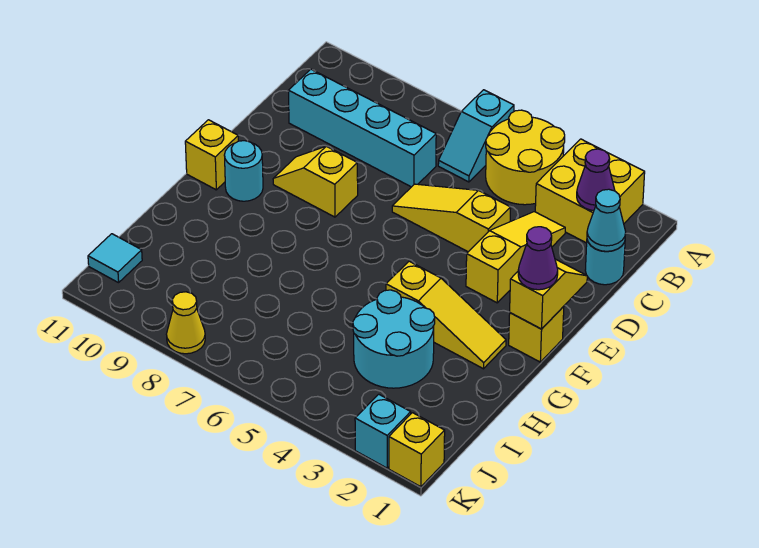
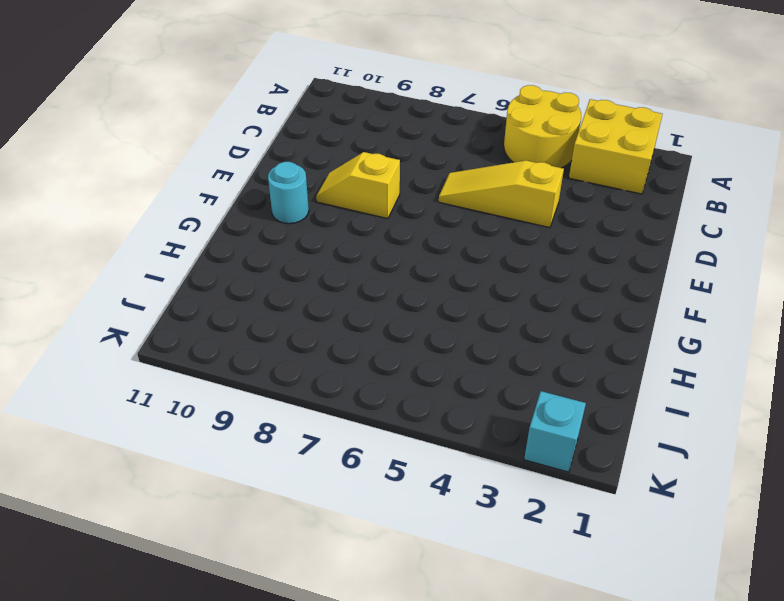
none -> cyan 1x2 slope [438,90,514,182]
none -> cyan 1x1 round brick [585,240,625,285]
none -> yellow 1x3 slope [466,212,565,303]

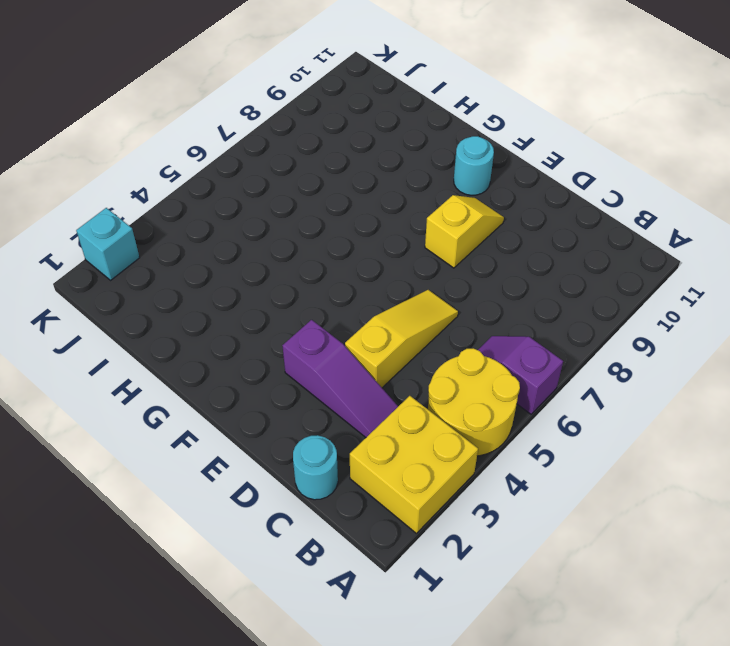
purple 1x2 slope [478,336,563,414] -> cyan 1x2 slope [438,90,514,182]
purple 1x3 slope [282,320,398,437] -> yellow 1x3 slope [466,212,565,303]
none -> cyan 1x4 brick [288,69,436,187]
none -> yellow 1x1 brick [509,307,564,362]
none -> yellow 1x1 brick [185,120,238,190]

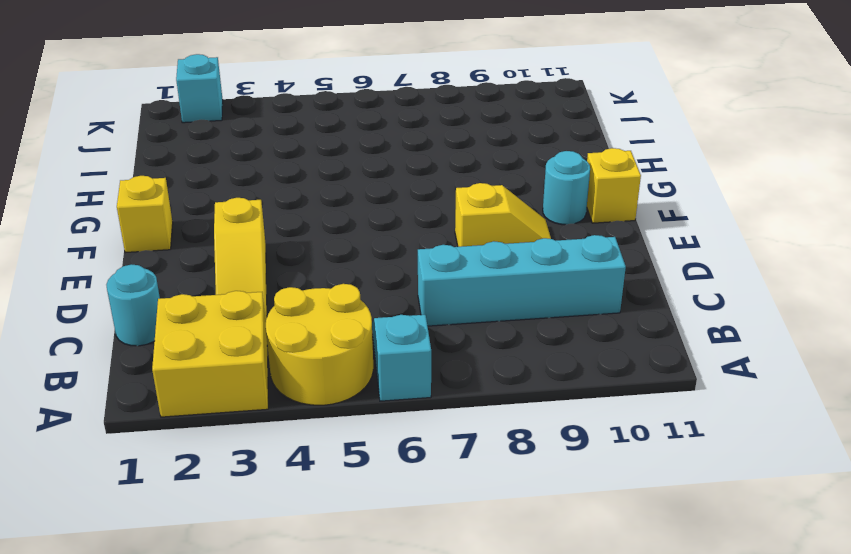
none -> yellow 1x3 slope [392,184,511,252]
none -> yellow 1x3 slope [386,261,506,369]
none -> cyan 2x2 round brick [353,290,435,388]

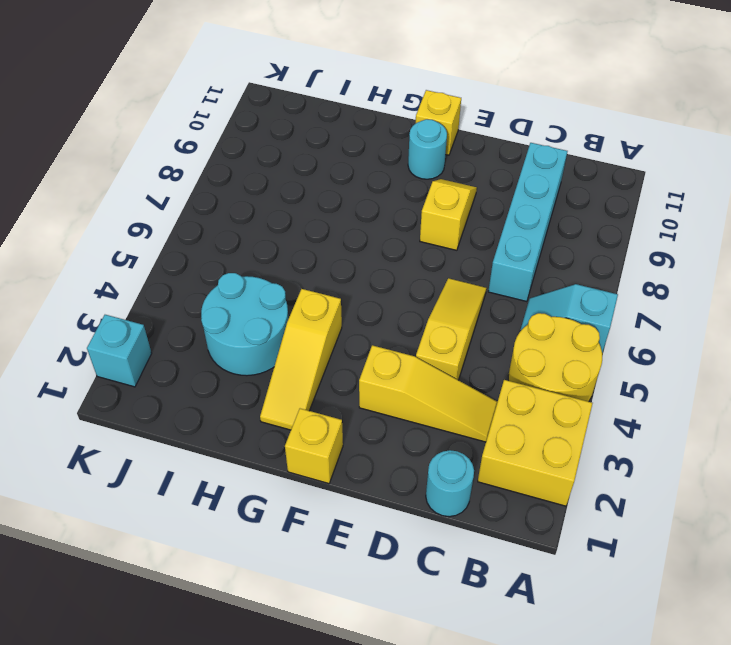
none -> cyan 1x1 tile [88,234,142,283]
none -> yellow 1x1 brick [389,413,445,487]
none -> yellow 1x1 cone [167,292,205,354]

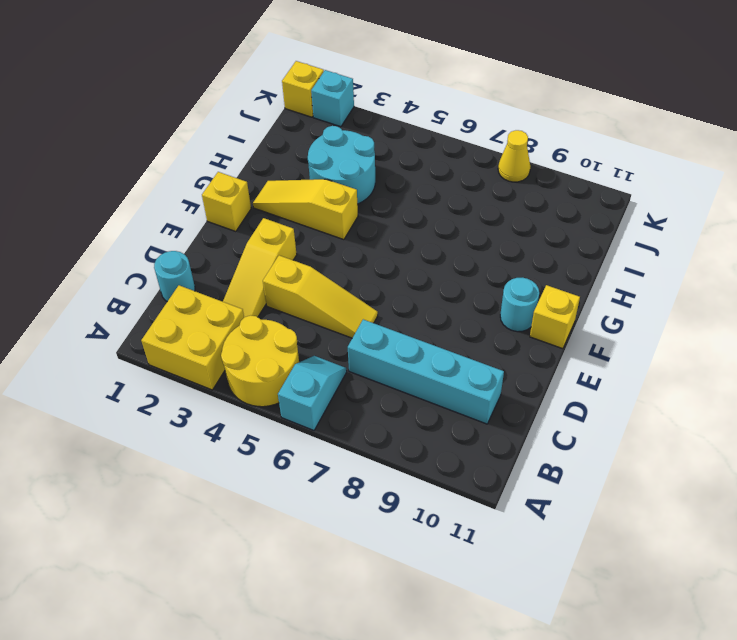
none -> yellow 1x2 slope [273,146,358,217]
none -> cyan 1x1 tile [88,234,142,283]
none -> purple 1x1 cone [577,149,615,210]

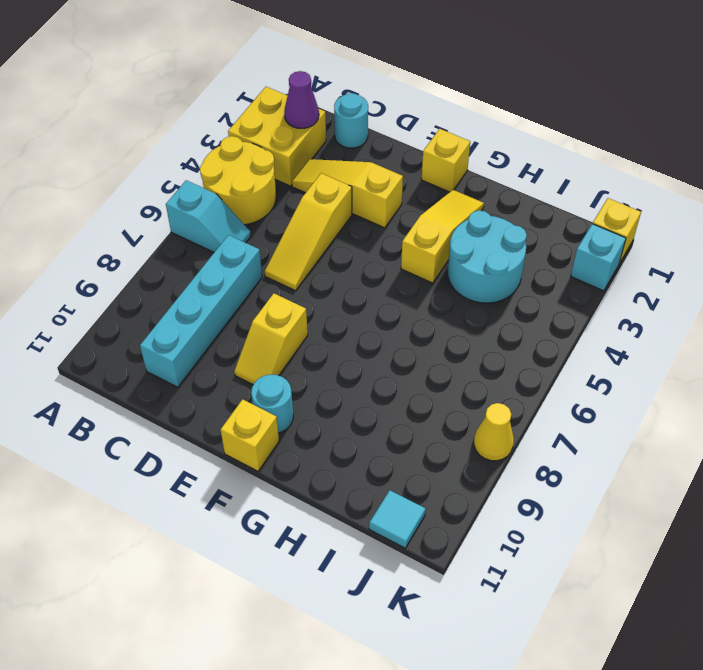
none -> cyan 1x1 cone [587,189,626,251]
none -> yellow 1x2 slope [510,259,587,329]
none -> purple 1x1 cone [518,227,558,290]

